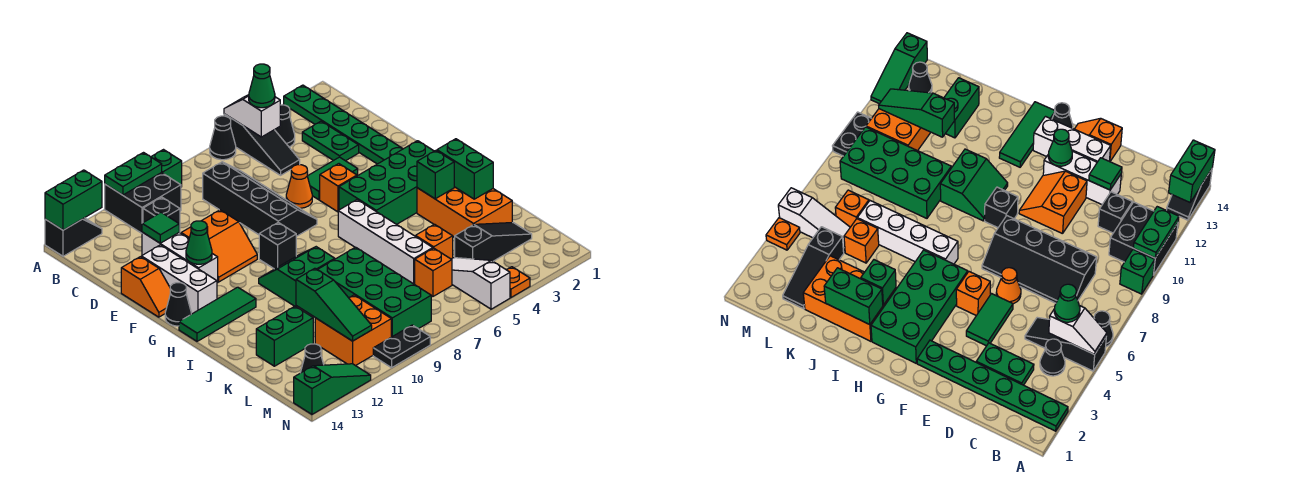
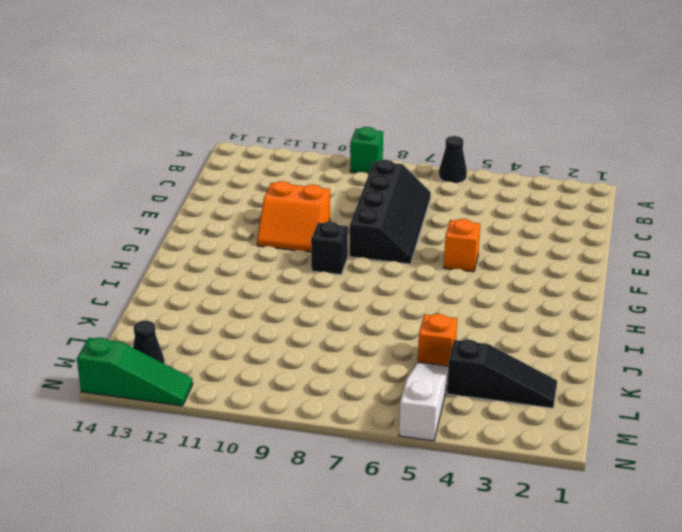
none -> green 1x6 plate [284,85,403,164]
none -> black 1x3 slope [224,114,300,175]
none -> black 2x2 brick [105,173,181,233]
none -> black 1x2 slope [45,218,102,256]

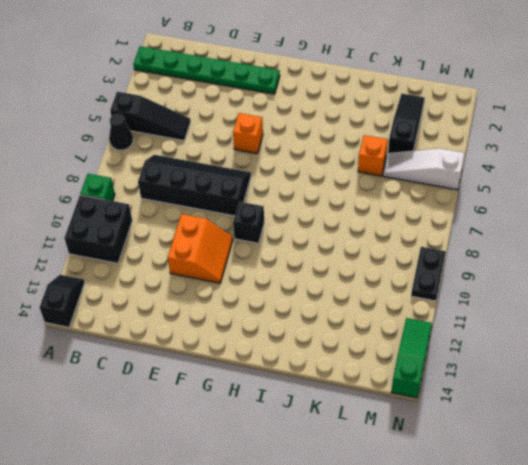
none -> black 1x1 cone [275,105,295,147]
none -> green 1x2 plate [302,121,359,161]
none -> black 1x1 brick [143,197,180,233]
none -> white 1x3 brick [142,232,218,283]

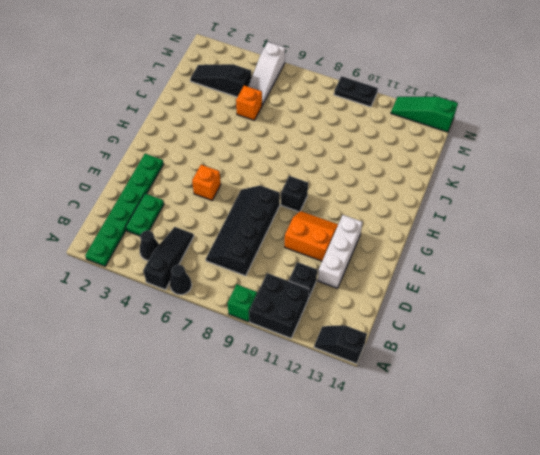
none -> green 1x2 tile [307,157,358,200]
none -> orange 1x1 cone [286,165,312,208]
none -> white 1x3 brick [141,245,217,314]
none -> orange 1x2 slope [121,257,170,317]

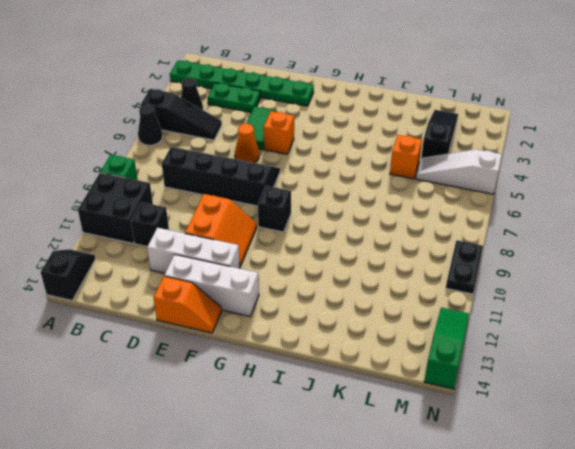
none -> green 2x4 brick [339,141,434,224]
none -> black 1x1 cone [165,283,191,326]
none -> white 1x4 brick [338,200,433,284]
none -> green 2x2 slope [259,247,335,307]

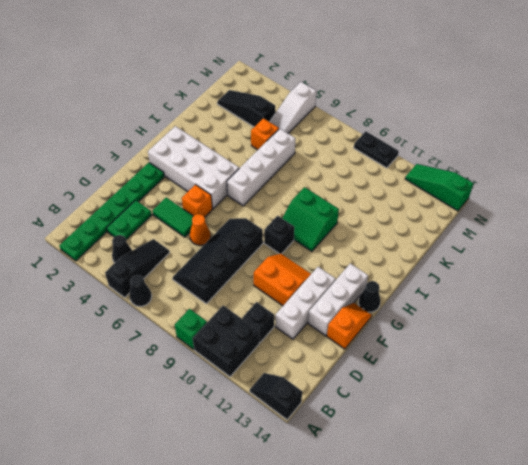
white 2x4 brick [148,126,239,209] -> green 2x4 brick [339,141,434,224]
none -> green 1x3 tile [179,287,256,341]
none -> orange 2x3 brick [417,187,512,237]
none -> green 2x4 brick [318,247,431,337]
none -> green 1x2 brick [256,306,313,366]

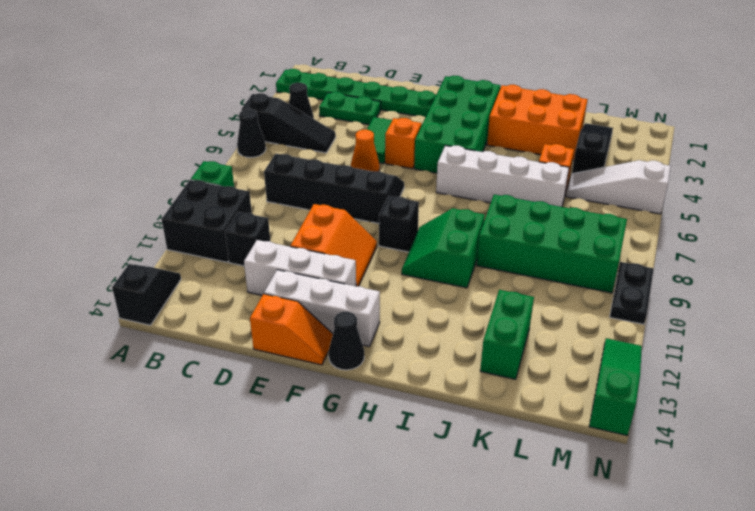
none -> green 1x3 tile [179,287,256,341]
none -> orange 1x1 brick [415,248,452,296]
none -> orange 2x2 brick [315,295,391,366]
none -> black 1x1 cone [300,344,324,373]

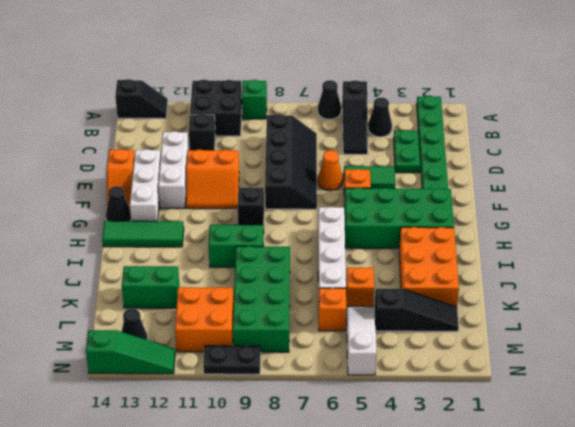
none -> orange 1x1 plate [506,267,530,297]
none -> white 1x2 slope [224,95,280,137]
none -> green 1x2 plate [105,153,162,195]
none -> green 1x2 brick [45,170,102,230]

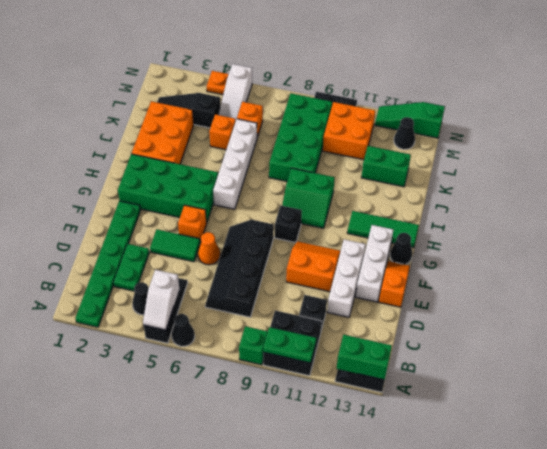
none -> green 1x1 tile [142,212,179,243]
none -> green 1x1 cone [186,221,212,264]
none -> green 1x2 brick [437,139,493,199]
none -> green 1x1 brick [417,151,454,199]

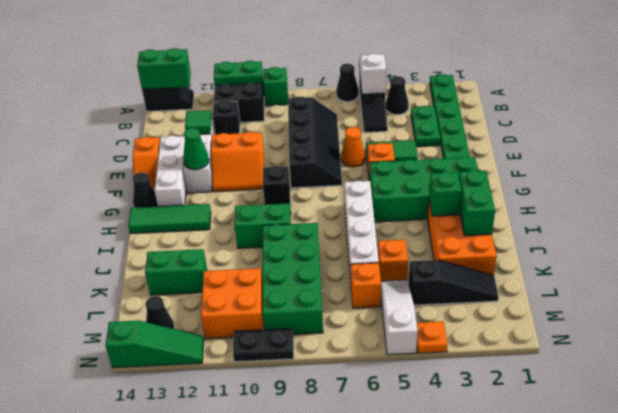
none -> green 1x3 slope [296,268,372,341]
none -> green 1x1 cone [249,64,275,108]

